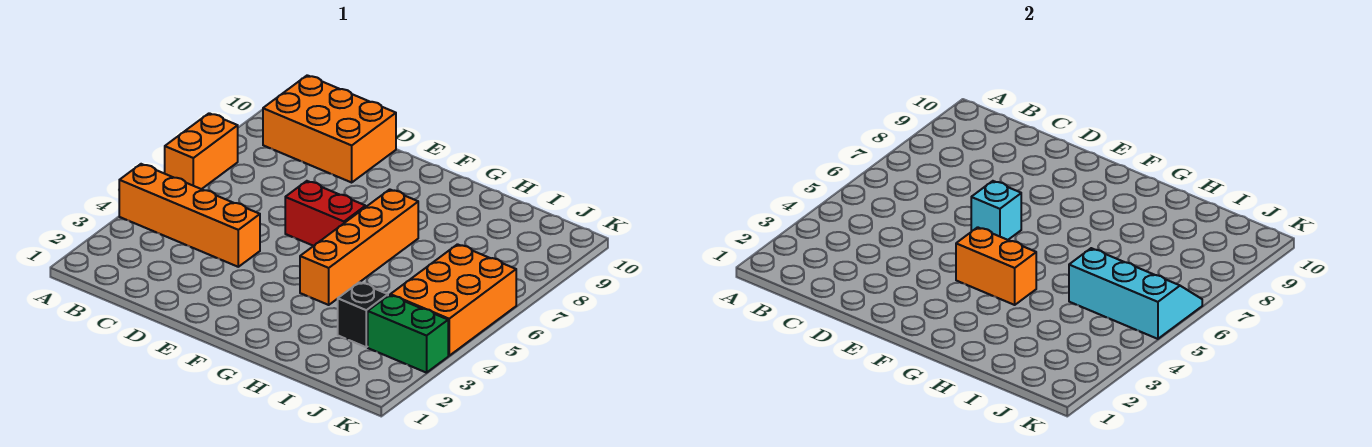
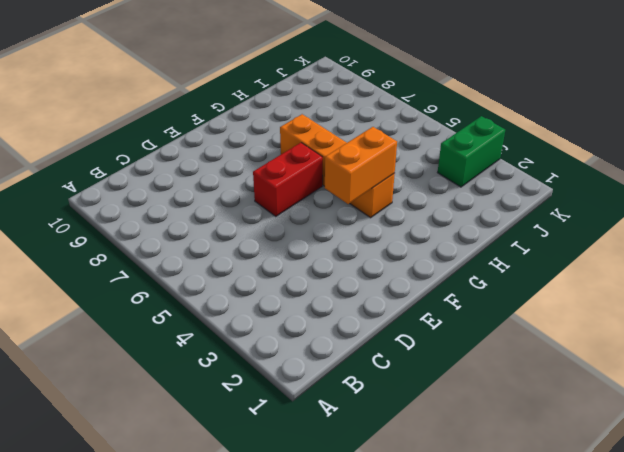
none -> orange 1x4 brick [119,164,260,267]
none -> orange 1x2 brick [165,113,238,189]

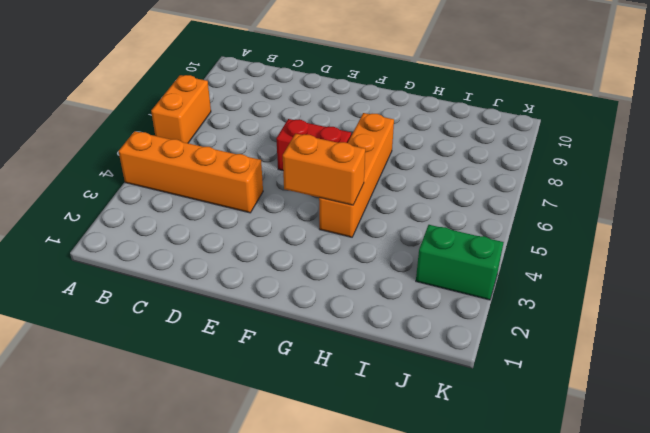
none -> orange 2x3 brick [263,75,396,182]
none -> black 1x1 brick [338,282,388,347]

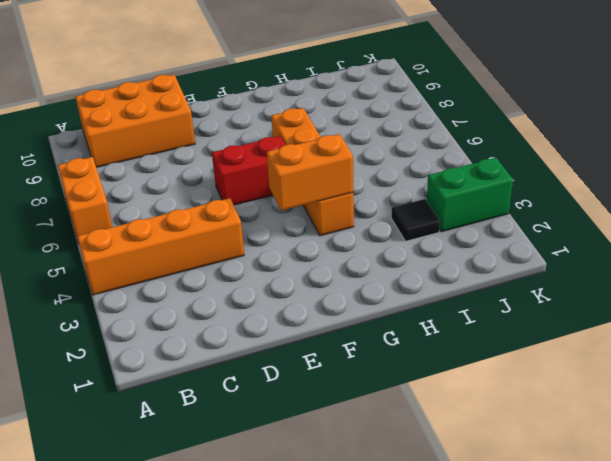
black 1x1 tile [391,199,440,241] -> black 1x1 brick [338,282,388,347]
none -> orange 2x3 brick [390,244,516,356]
none -> cyan 1x1 brick [971,181,1021,240]

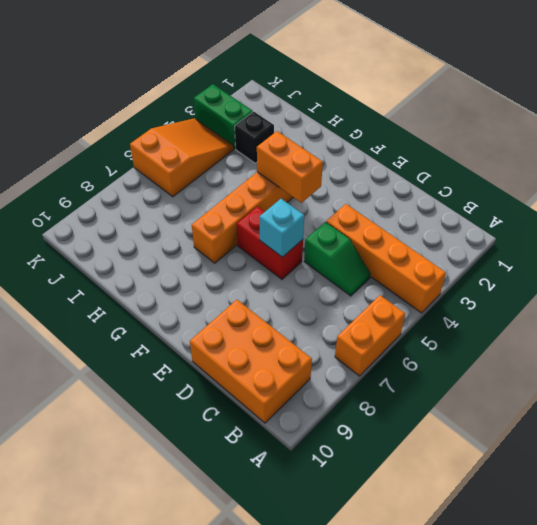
green 1x2 slope [304,222,371,296] -> none
orange 2x3 slope [130,118,234,197] -> orange 2x3 brick [390,244,516,356]
none -> cyan 2x3 slope [1069,248,1202,339]

